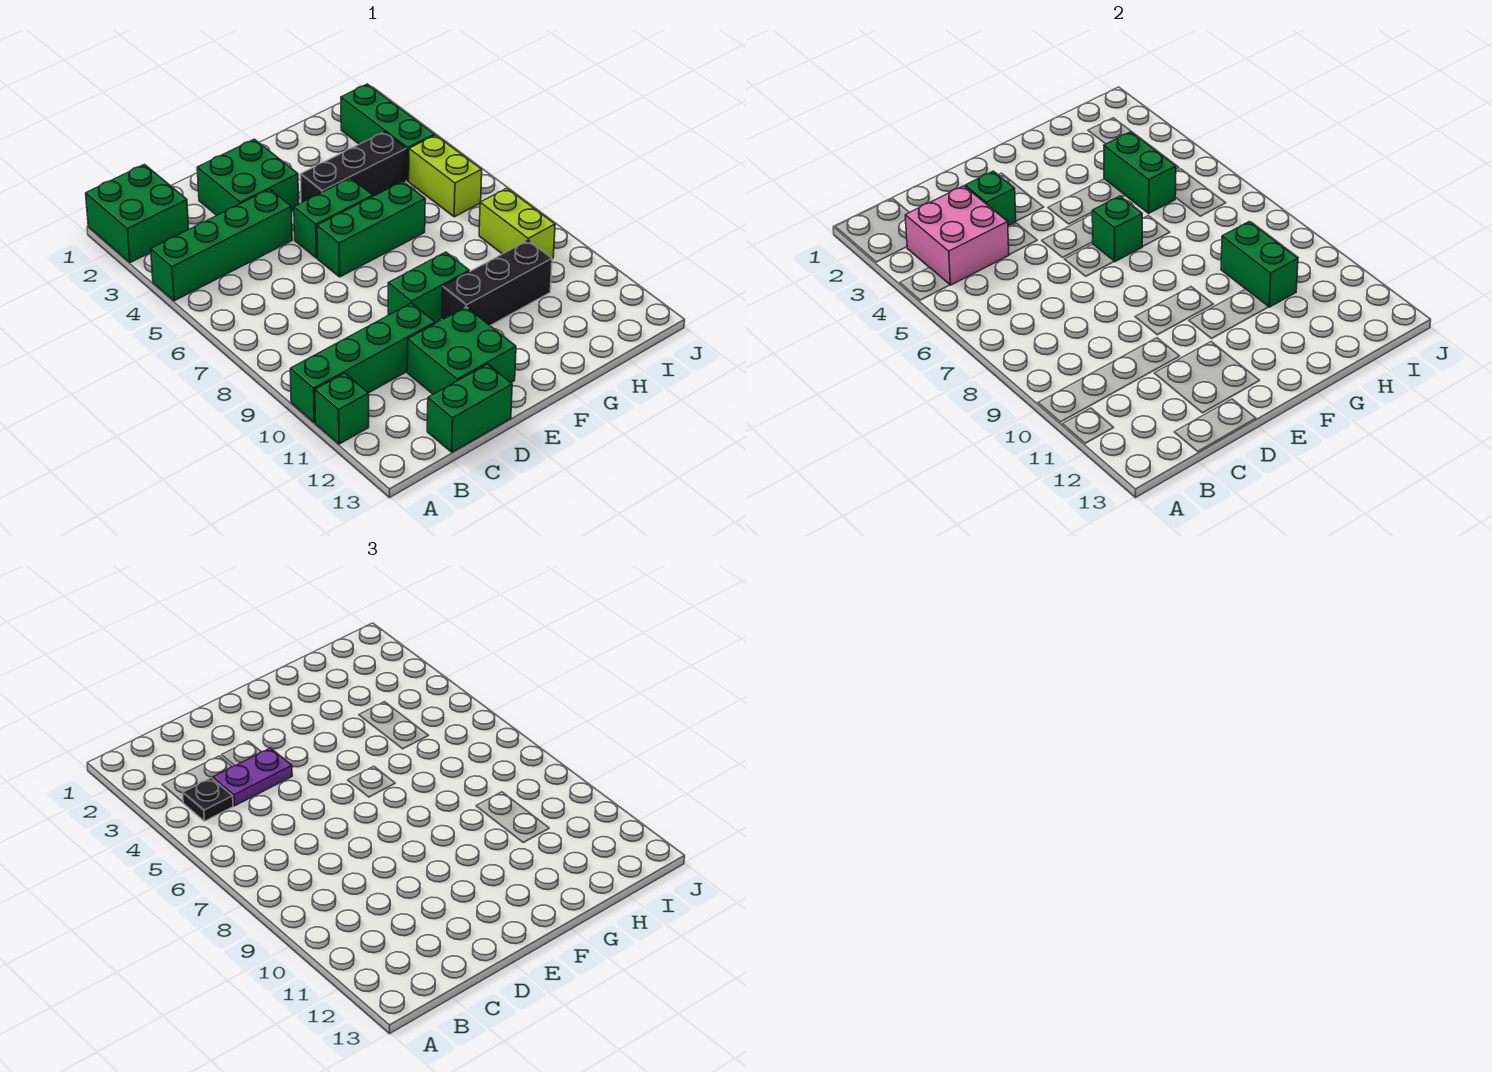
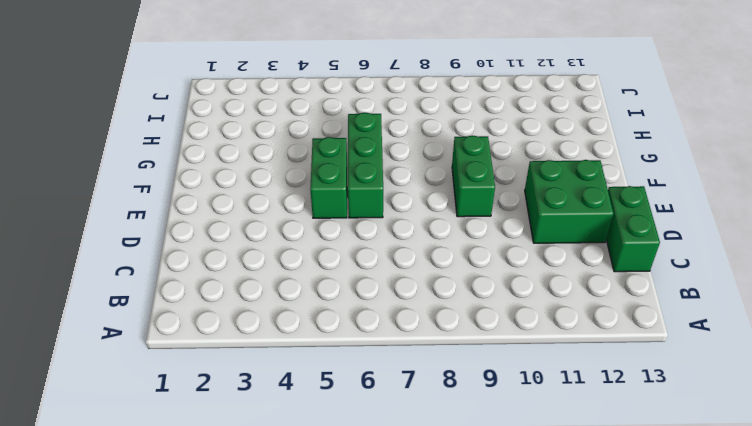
none -> green 2x2 brick [86,165,189,263]
none -> green 1x4 brick [151,189,292,301]
none -> green 1x4 brick [290,303,435,423]

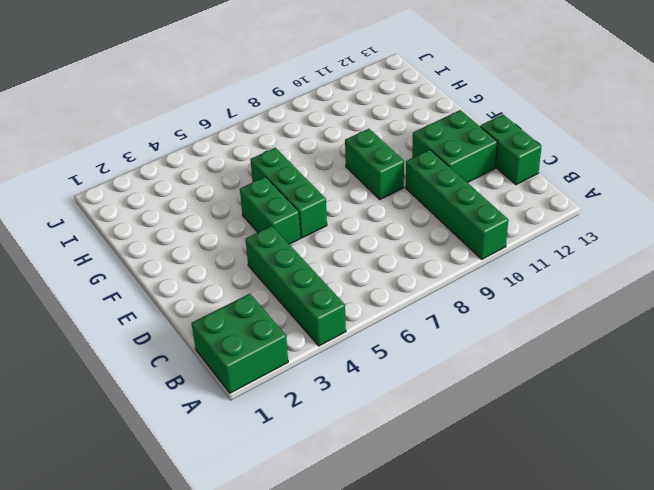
none -> green 1x1 brick [315,373,369,444]
none -> green 2x2 brick [197,139,299,215]
none -> black 1x3 brick [300,132,407,203]

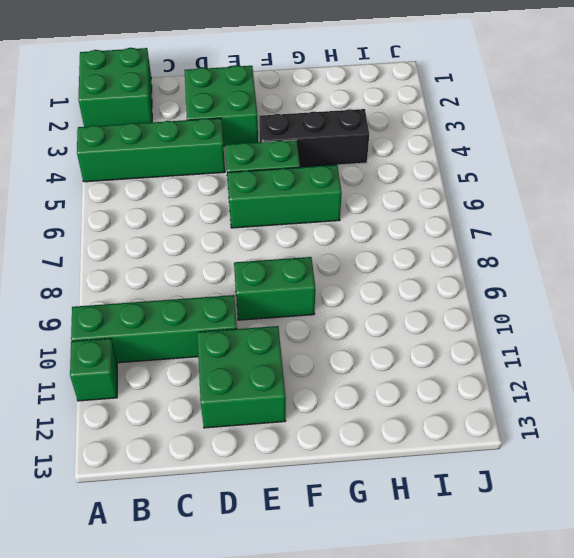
none -> green 1x2 brick [427,364,512,452]
none -> black 1x3 brick [442,240,552,326]
none -> green 1x3 brick [341,84,435,181]

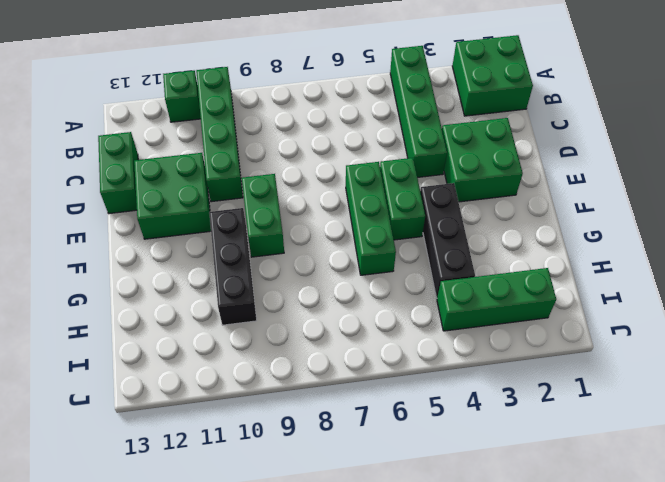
none -> lime 1x2 brick [409,135,482,217]
none -> lime 1x2 brick [479,188,555,259]
none -> pink 2x2 brick [905,186,1009,285]

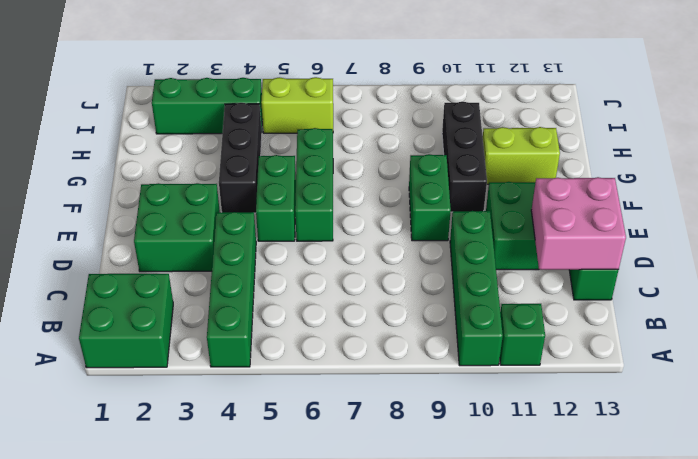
pink 2x2 brick [531,177,626,270] -> pink 2x2 brick moved to [905,186,1009,285]
lime 1x2 brick [483,127,560,184] -> lime 1x2 brick moved to [479,188,555,259]
none -> green 1x1 brick [965,171,1016,226]
none -> green 1x1 brick [1092,196,1143,262]
none -> green 1x2 brick [1104,132,1176,213]

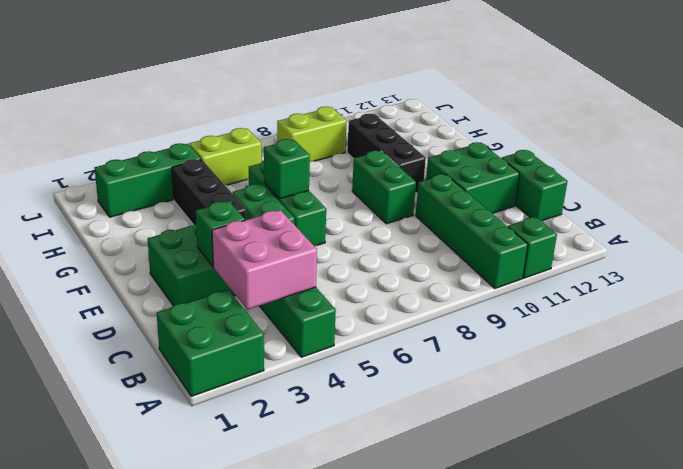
none -> green 1x2 brick [1104,132,1176,213]
none -> green 1x2 brick [1221,222,1298,307]
none -> black 1x1 plate [183,778,233,821]

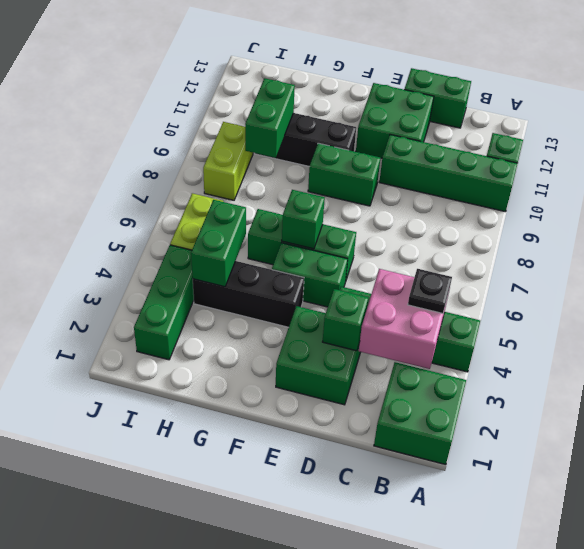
none -> purple 1x2 plate [213,748,292,806]

